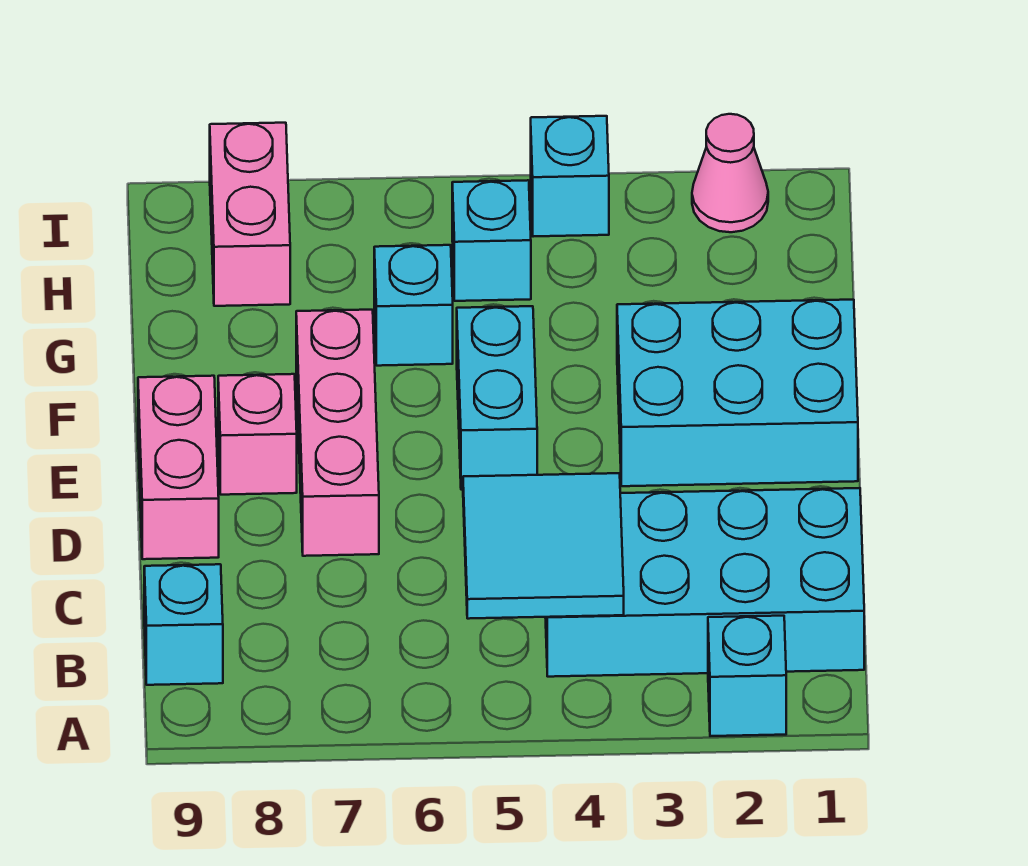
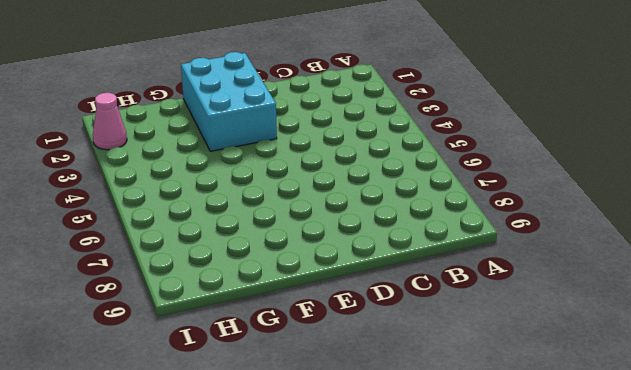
none -> cyan 1x1 brick [708,616,786,736]
none -> cyan 2x4 brick [545,488,864,677]
none -> cyan 1x1 brick [144,564,223,685]

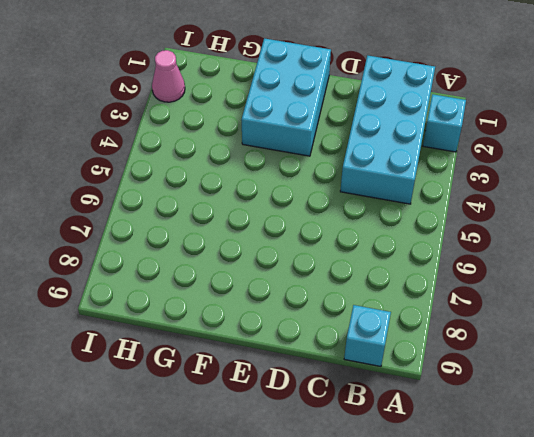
none -> pink 1x3 brick [296,310,379,556]
none -> pink 1x2 brick [138,376,219,559]
none -> cyan 1x2 brick [457,306,537,490]

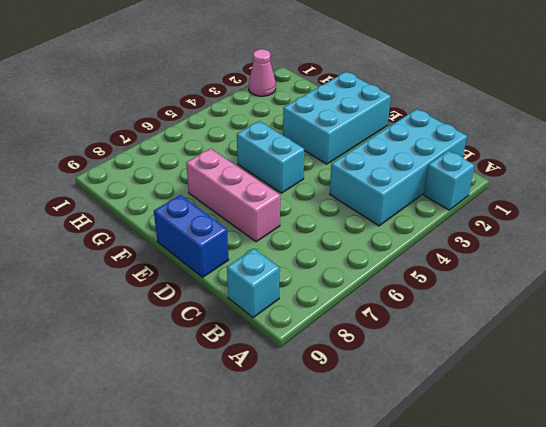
blue 1x2 brick [154,195,229,277] -> pink 1x2 brick [138,376,219,559]
none -> pink 1x1 brick [218,374,297,495]
none -> cyan 1x1 brick [374,245,453,366]
none -> cyan 1x1 brick [452,180,531,301]

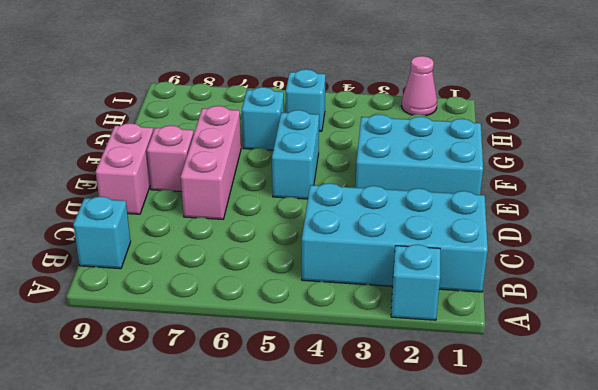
none -> pink 1x2 brick [210,123,290,306]
none -> cyan 1x1 brick [531,116,609,237]
none -> cyan 2x2 tile [463,473,624,619]

